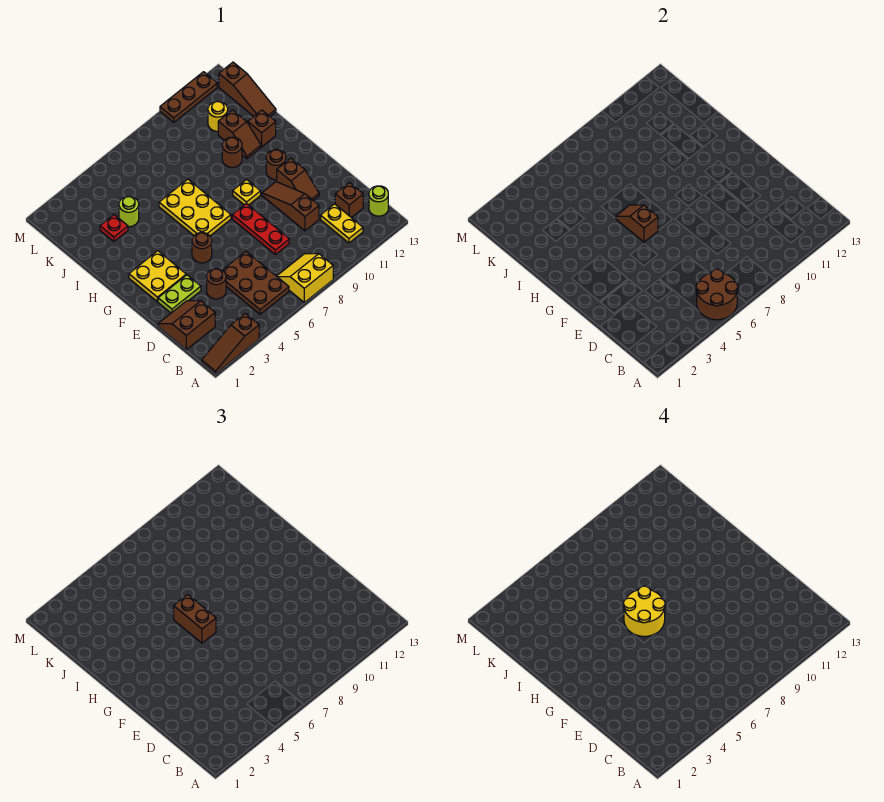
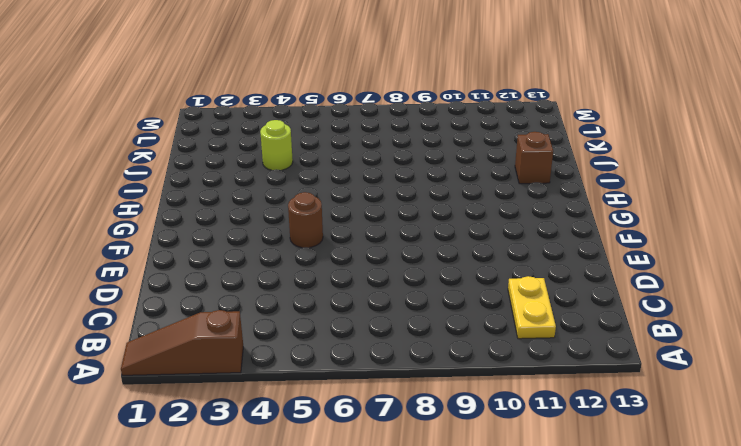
none -> yellow 2x2 slope [277,254,333,302]
none -> brown 2x3 plate [223,252,289,314]
none -> lime 1x1 round brick [369,186,388,216]

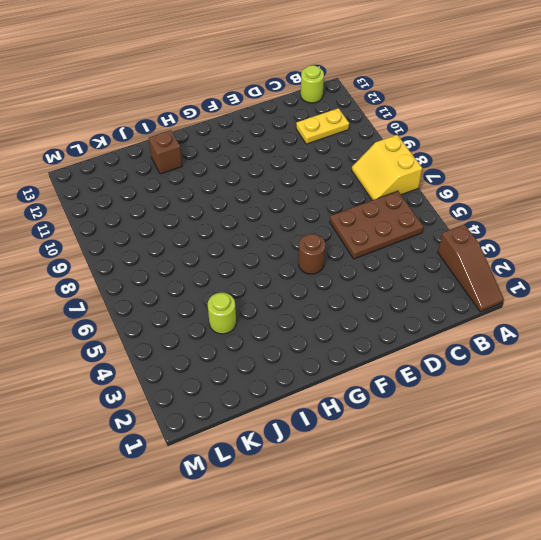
none -> brown 2x2 slope [158,301,215,350]
none -> brown 1x1 brick [335,182,363,218]
none -> brown 1x1 round brick [207,269,226,299]

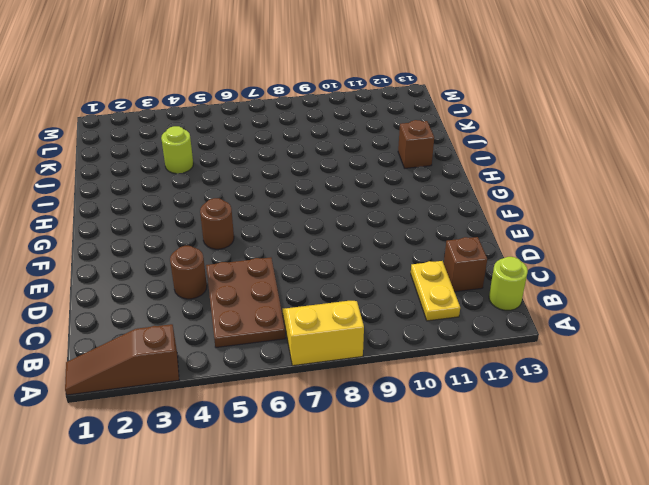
none -> brown 2x2 slope [158,301,215,350]
none -> red 1x3 plate [232,203,289,254]
none -> brown 1x3 slope [262,182,319,231]

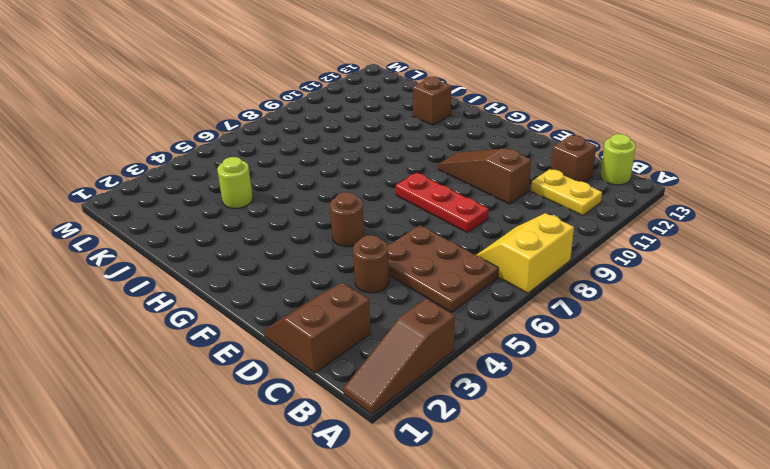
none -> lime 1x2 plate [158,275,201,313]
none -> brown 1x2 slope [277,158,319,201]
none -> yellow 2x2 plate [129,251,186,302]

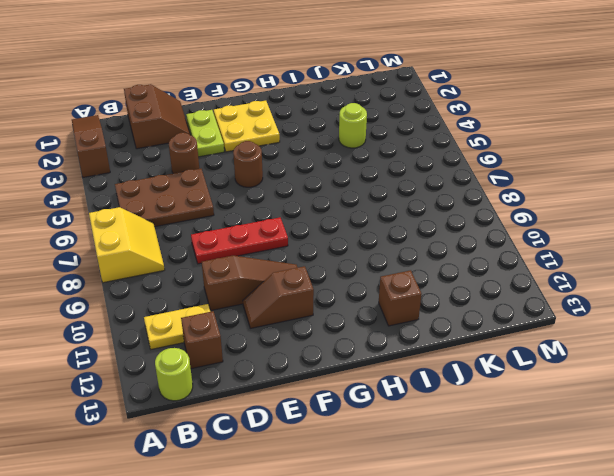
none -> yellow 2x3 plate [159,179,231,236]
none -> yellow 1x1 plate [233,180,261,205]
none -> brown 1x1 round brick [266,149,286,180]

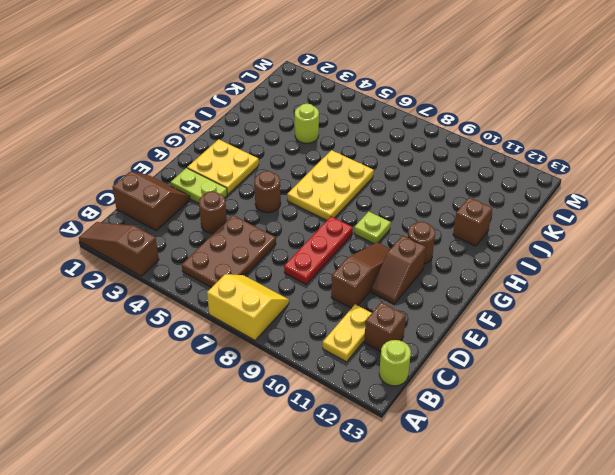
lime 1x1 plate [354,212,391,244] -> yellow 1x1 plate [233,180,261,205]
none -> brown 1x1 round brick [222,137,242,167]
none -> brown 1x2 slope [218,110,261,159]
none -> red 1x1 plate [100,215,128,242]

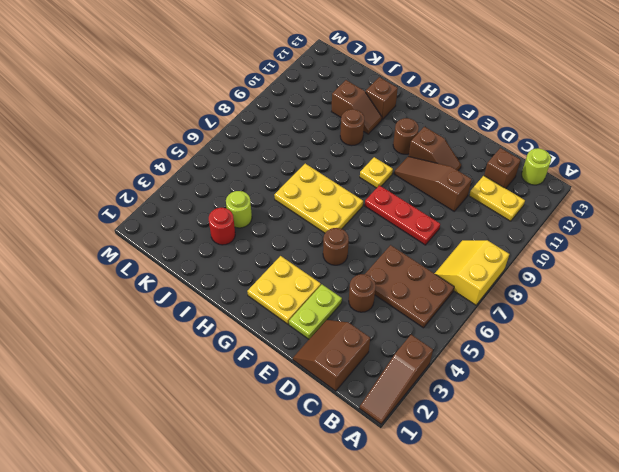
red 1x1 round brick [209,208,235,245] -> red 1x1 plate [100,215,128,242]
none -> brown 1x3 slope [219,62,276,116]
none -> yellow 1x1 round brick [208,101,228,131]
none -> brown 1x3 plate [160,72,217,122]

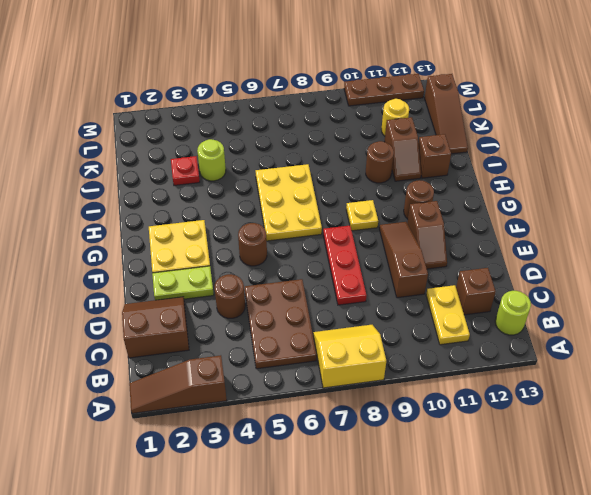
none -> brown 2x2 round brick [696,269,738,320]
none -> brown 1x2 slope [616,205,658,242]
none -> brown 1x2 brick [174,594,216,643]

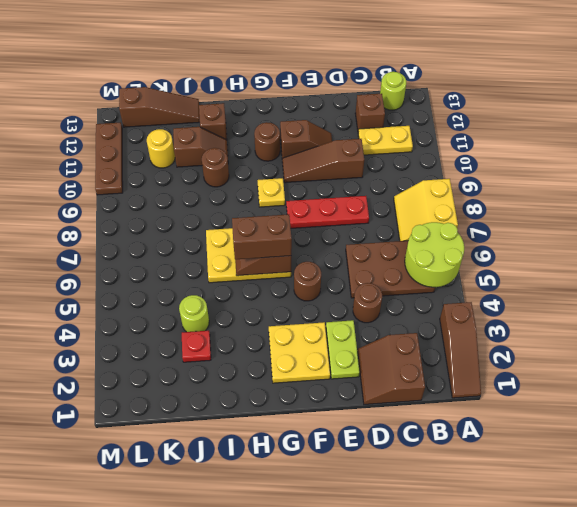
lime 2x2 round brick [405,222,464,287] -> brown 2x2 round brick [696,269,738,320]
none -> yellow 2x2 round brick [624,586,665,636]

